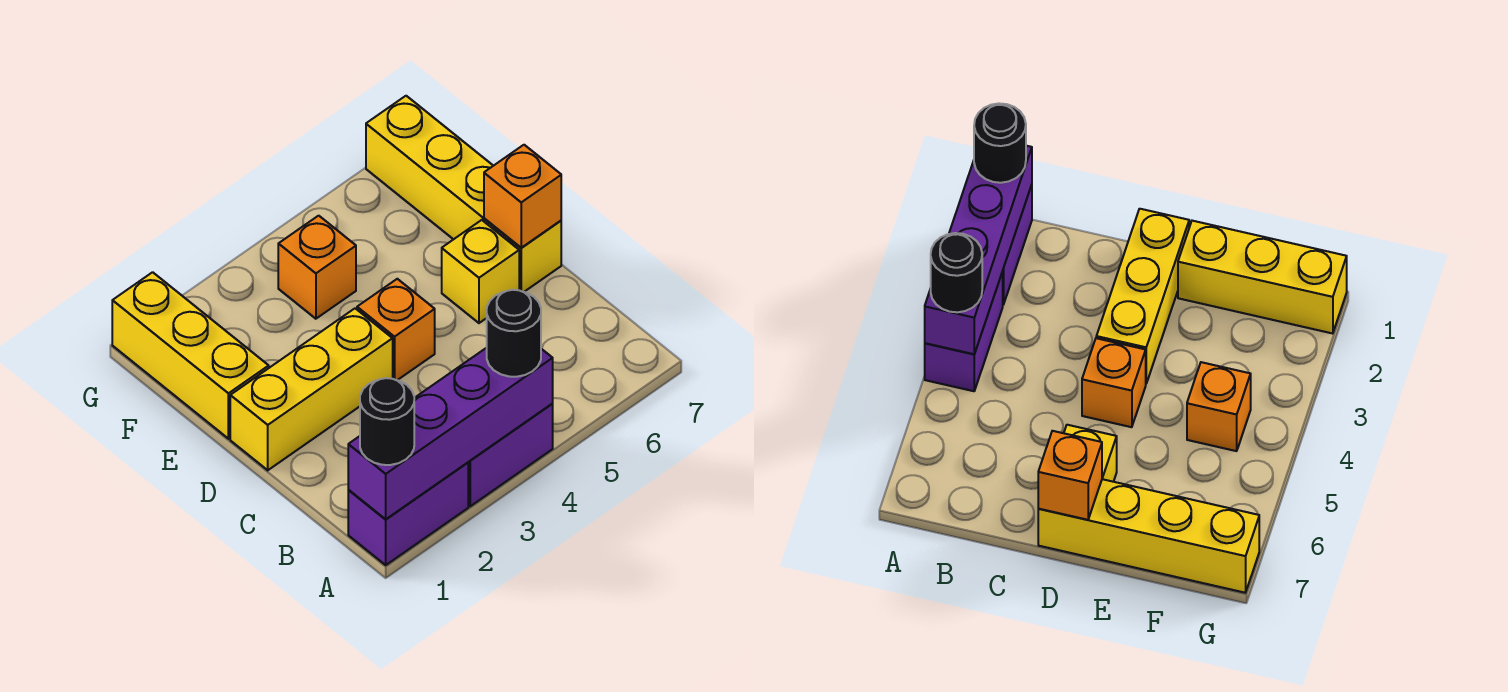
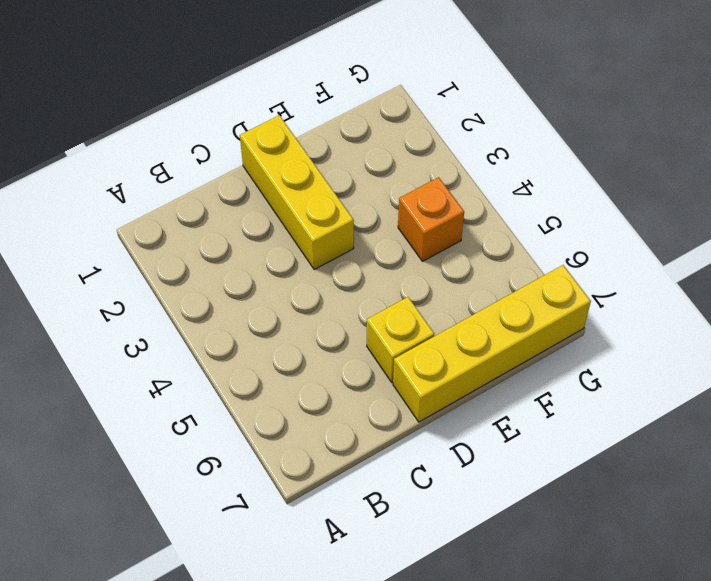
none -> purple 1x2 brick [348,463,468,565]
none -> purple 1x2 brick [468,404,553,506]
none -> orange 1x1 brick [357,279,435,380]

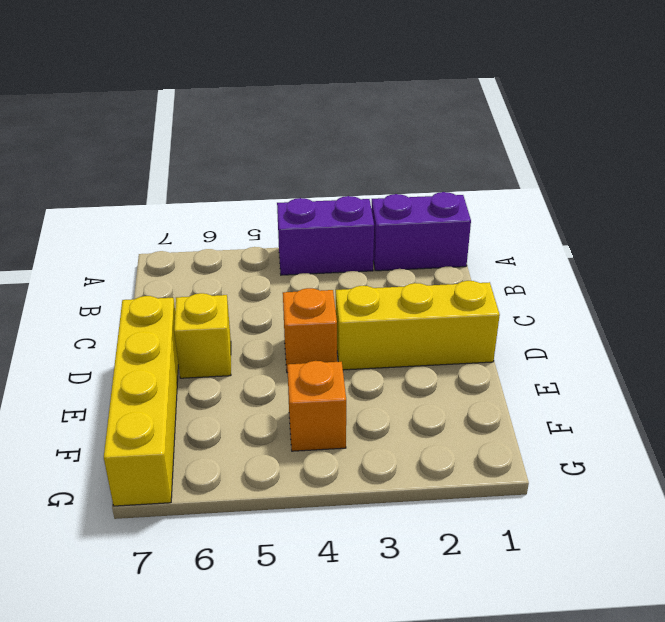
none -> yellow 1x3 brick [112,272,269,439]
none -> purple 1x4 brick [348,348,553,519]
none -> orange 1x1 brick [484,145,561,248]

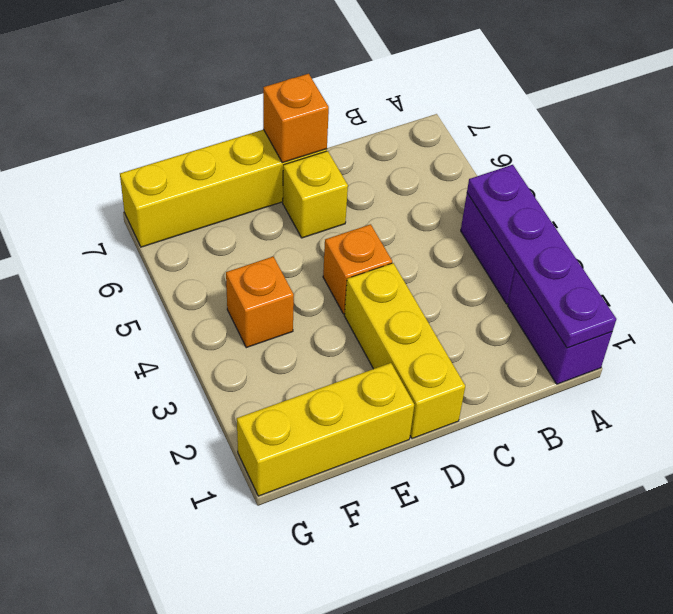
purple 1x4 plate [467,165,616,348] -> purple 1x4 brick [348,348,553,519]
none -> black 1x1 round brick [360,378,414,465]
none -> black 1x1 round brick [487,290,541,377]

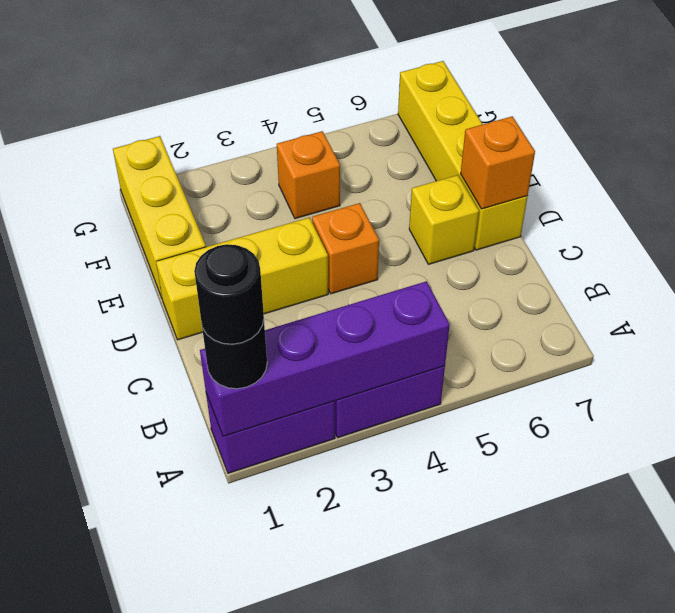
black 1x1 round brick [194,244,264,344] -> black 1x1 round brick moved to [487,290,541,377]

